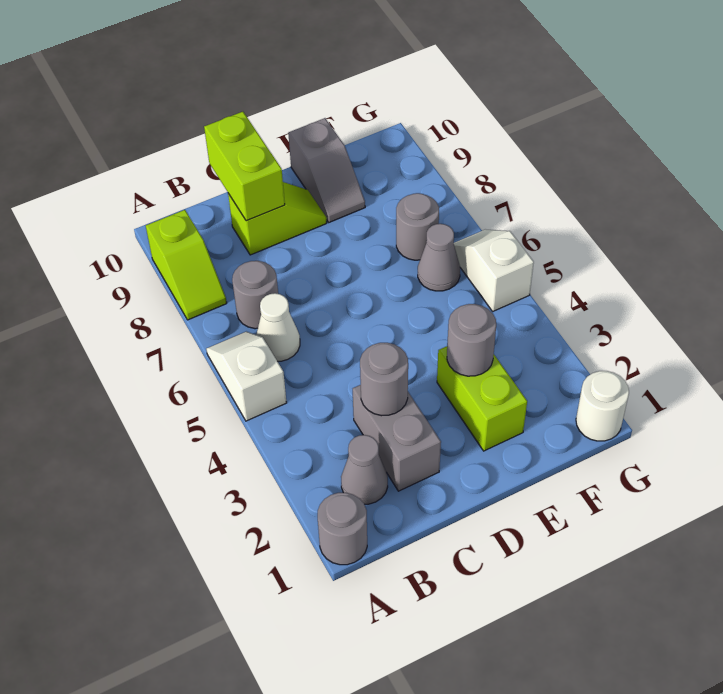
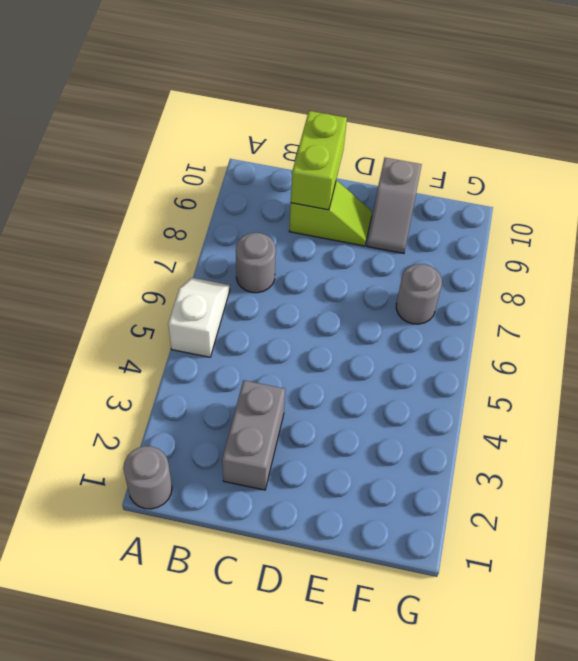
none -> lime 1x2 slope [146,210,227,320]
none -> grey 1x1 cone [341,435,388,504]
none -> white 1x1 cone [256,293,300,361]

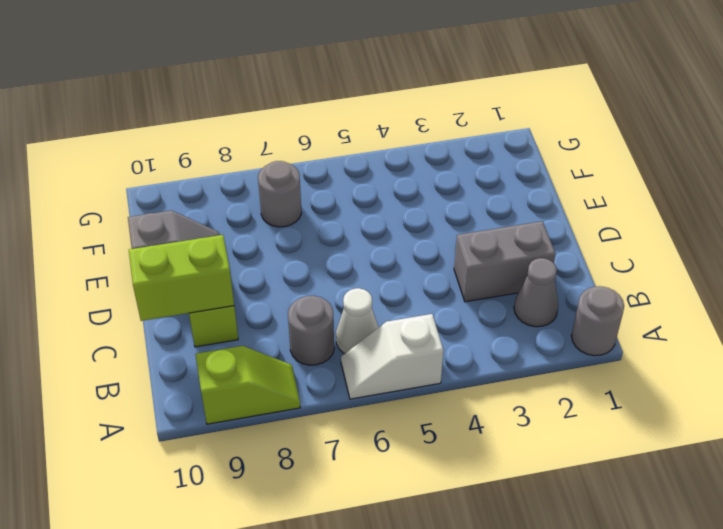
none -> lime 1x2 brick [437,346,527,451]
none -> grey 1x1 cone [418,224,460,291]
none -> white 1x1 round brick [576,371,629,441]

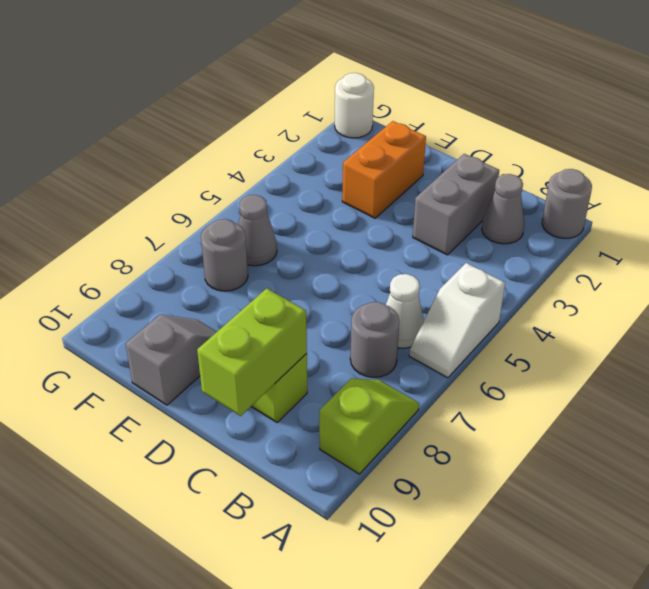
orange 1x2 brick [342,121,426,218] -> lime 1x2 brick [437,346,527,451]
none -> white 1x2 slope [454,229,534,311]
none -> grey 1x1 round brick [360,343,408,416]
none -> grey 1x1 round brick [447,304,496,376]

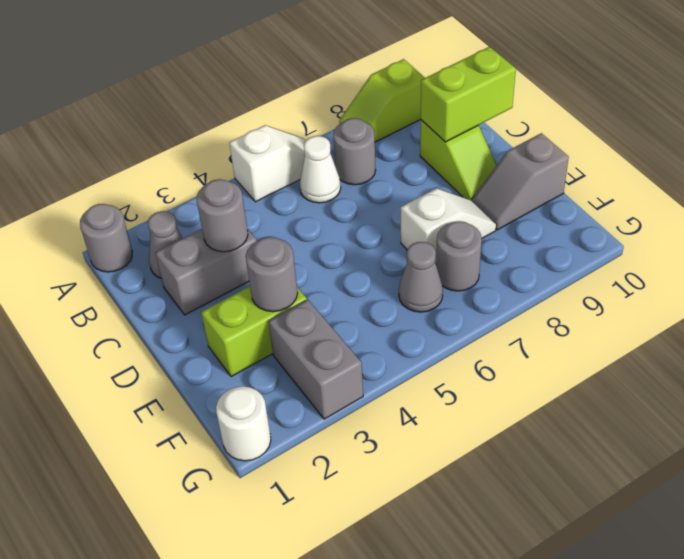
white 1x2 slope [401,188,496,263] -> white 1x2 slope moved to [454,229,534,311]
grey 1x2 brick [268,300,363,419] -> none

